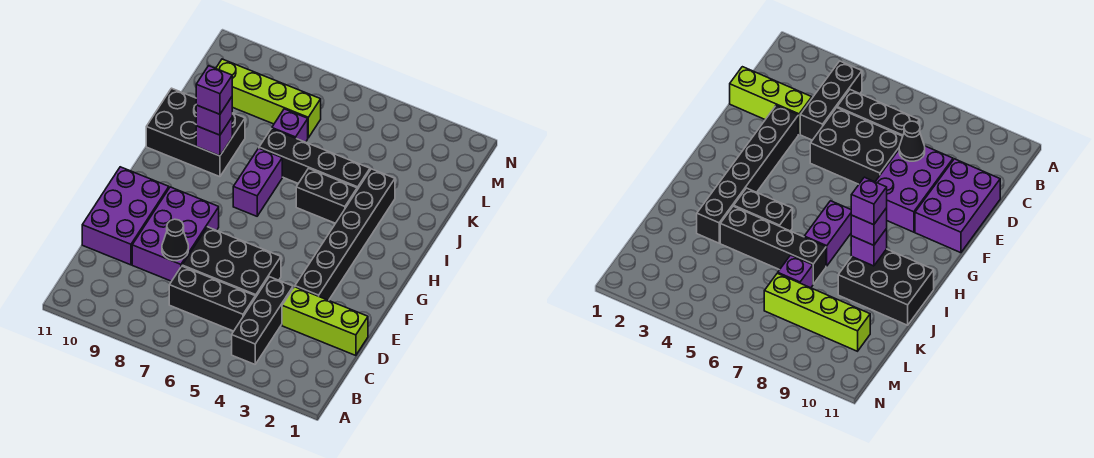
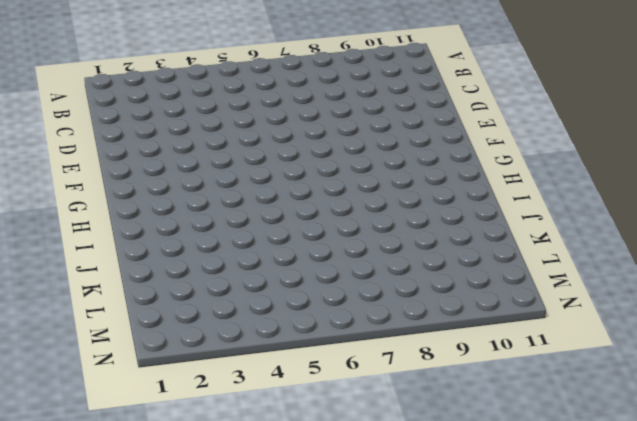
none -> black 1x3 brick [232,277,293,364]
none -> black 1x3 brick [169,266,255,331]
none -> lime 1x3 brick [282,287,368,356]

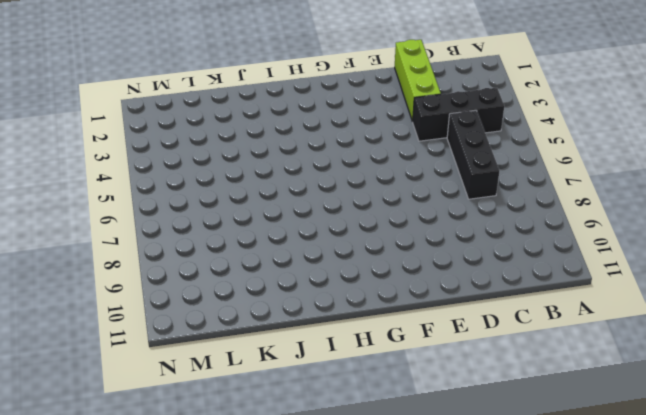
none -> black 2x3 brick [182,227,281,298]
none -> purple 2x3 brick [132,187,219,281]
none -> purple 2x3 brick [82,167,169,265]

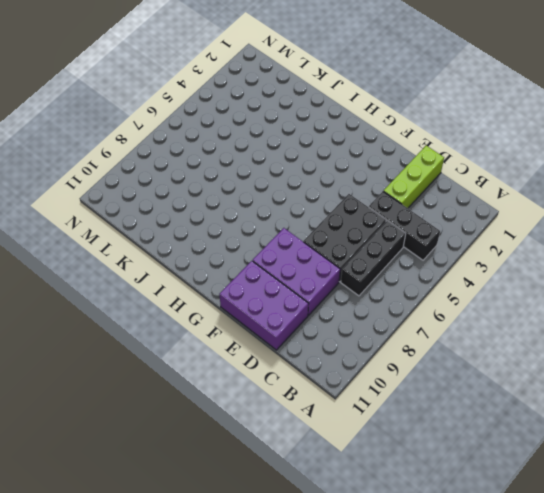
none -> black 1x6 brick [295,169,395,300]
none -> purple 1x2 brick [233,148,282,216]
none -> black 1x2 brick [296,168,357,223]

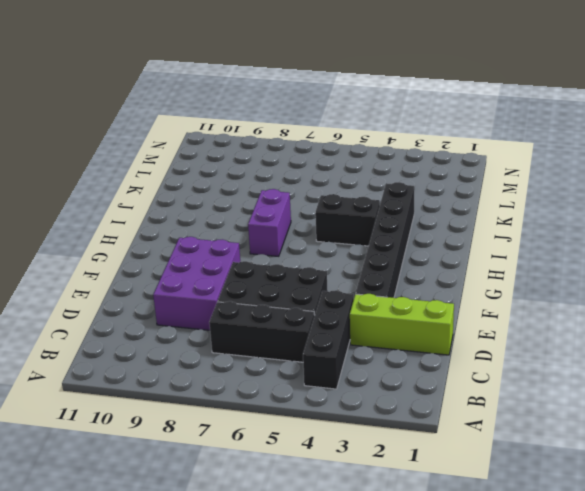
none -> purple 2x3 brick [82,167,169,265]
none -> black 2x3 brick [146,88,245,177]
none -> black 1x4 brick [259,129,370,190]

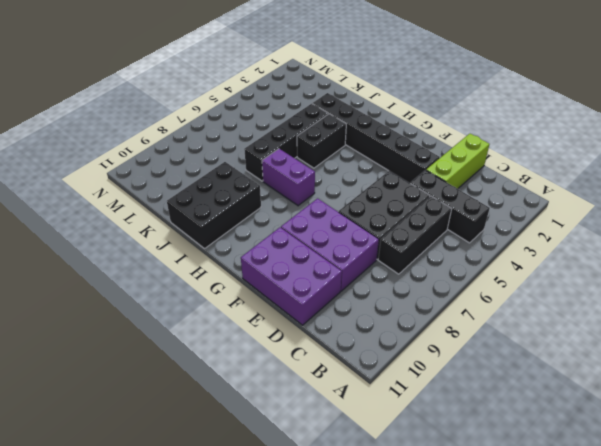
none -> purple 1x1 brick [272,109,308,142]
none -> lime 1x4 brick [216,59,321,138]
none -> black 1x1 cone [162,219,188,261]

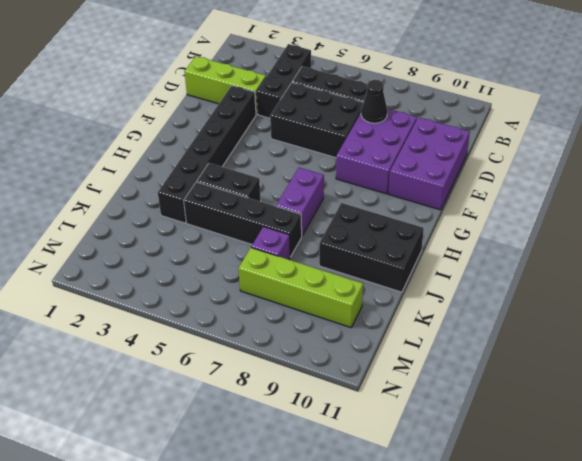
none -> purple 1x1 brick [196,118,232,156]
none -> purple 1x1 brick [196,97,232,135]
none -> purple 1x1 brick [196,66,232,114]

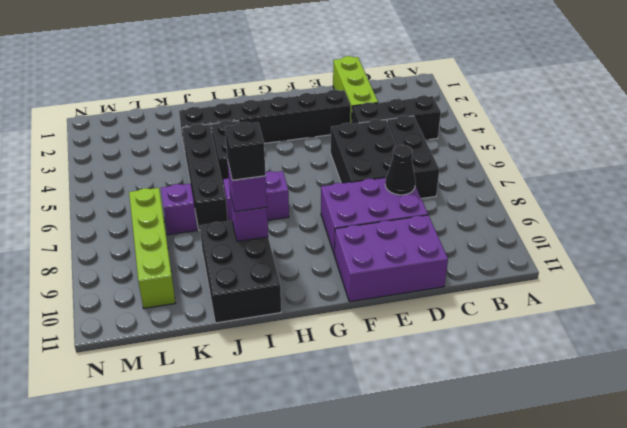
black 1x1 brick [225,122,266,180] -> purple 1x1 brick [196,66,232,114]

